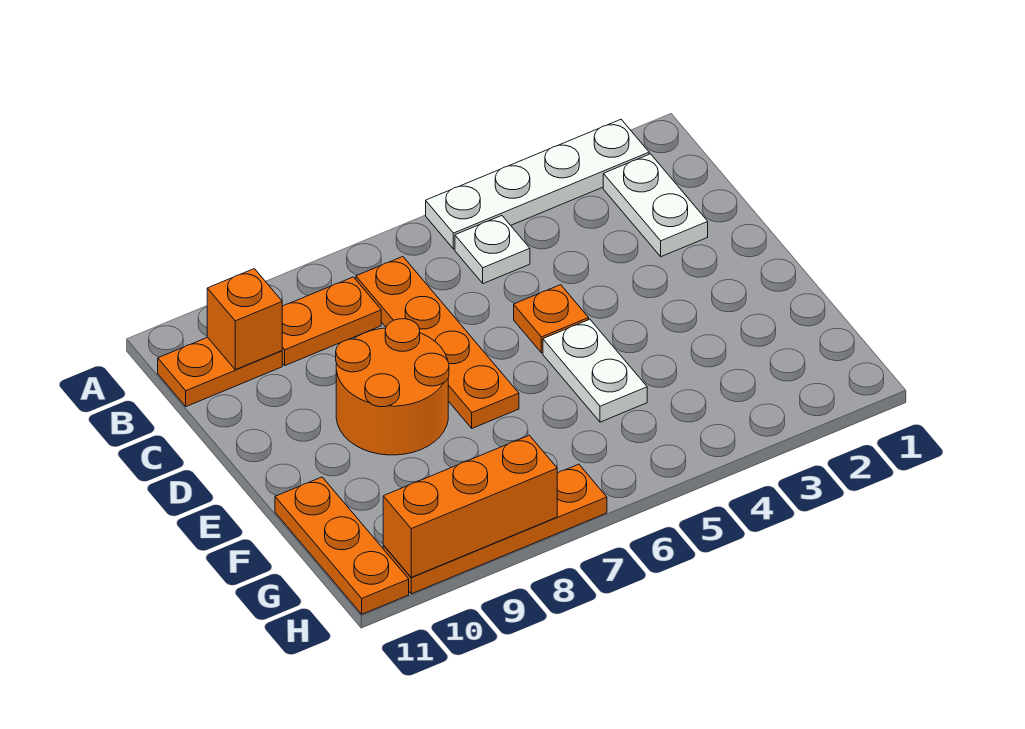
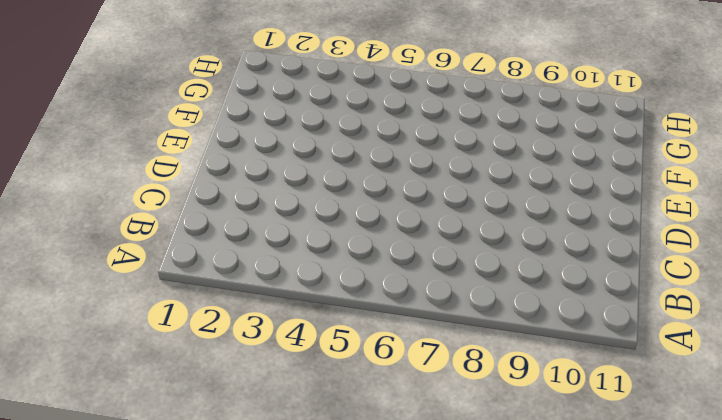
none -> white 1x4 plate [426,120,649,249]
none -> white 1x2 plate [603,154,708,257]
none -> white 1x1 plate [455,216,530,284]

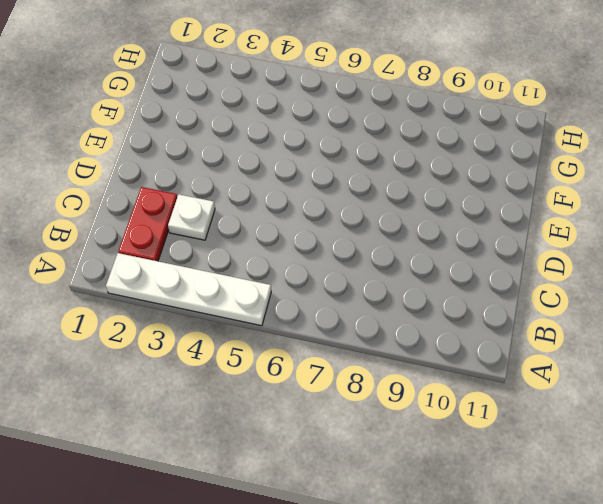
red 1x2 plate [118,187,177,261] -> white 1x2 plate [603,154,708,257]
white 1x1 plate [168,195,215,240] -> white 1x1 plate moved to [455,216,530,284]
none -> orange 1x4 plate [356,257,519,428]
none -> orange 1x2 plate [282,277,381,366]
none -> orange 1x2 plate [158,337,282,407]

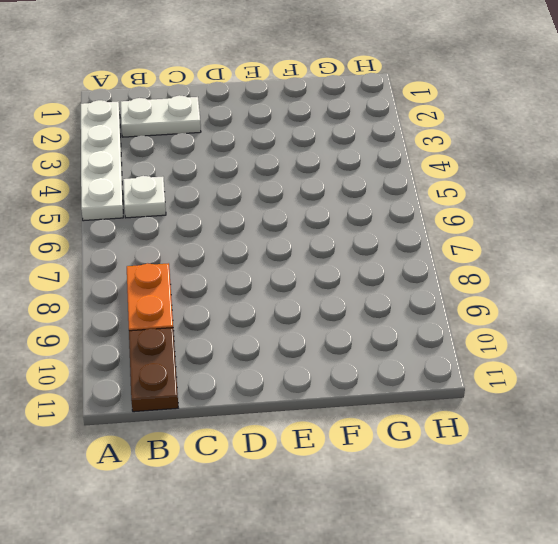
brown 1x2 plate [129,328,178,412] -> orange 1x2 plate [158,337,282,407]
none -> orange 1x4 plate [356,257,519,428]
none -> orange 1x1 plate [514,285,589,353]
none -> orange 2x2 round brick [336,319,449,455]

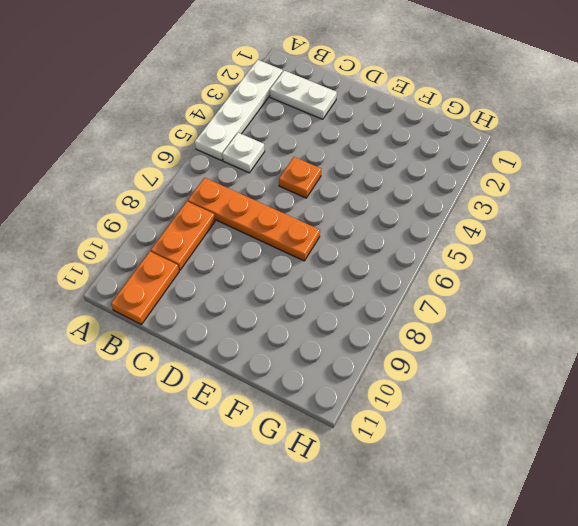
none -> orange 2x2 round brick [336,319,449,455]
none -> white 1x2 plate [543,319,647,422]
none -> orange 1x3 plate [275,477,409,614]

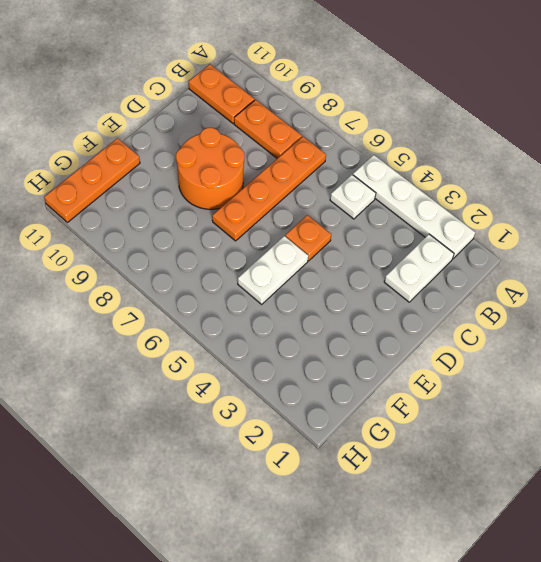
none -> orange 1x4 plate [383,464,607,594]
none -> orange 1x1 brick [207,269,282,370]
none -> orange 1x3 brick [383,435,557,577]

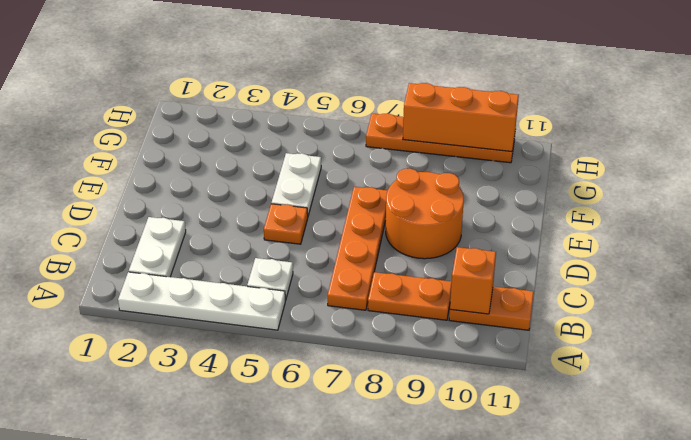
none -> orange 1x3 plate [275,477,409,614]

